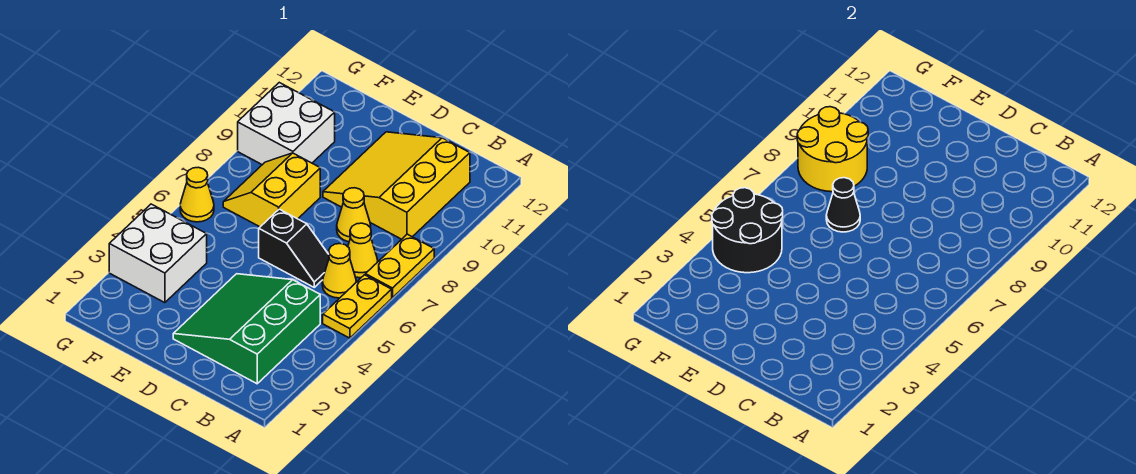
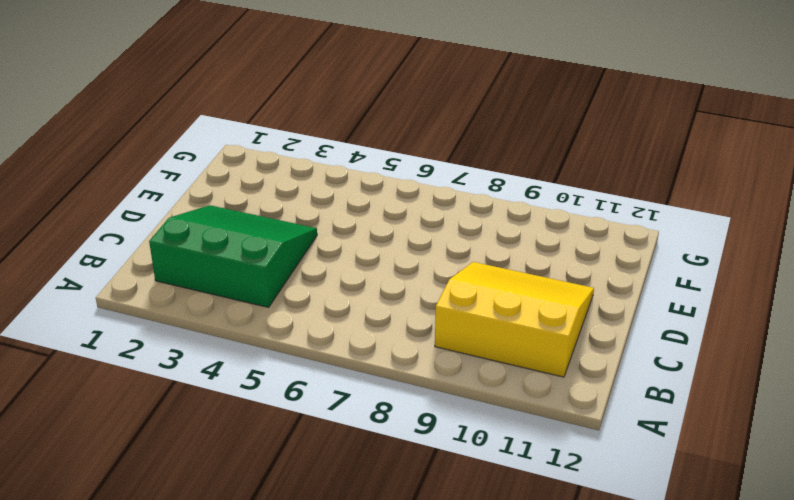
none -> yellow 1x2 plate [323,275,392,338]
none -> yellow 1x2 plate [365,234,434,298]
none -> yellow 1x1 cone [322,244,356,298]

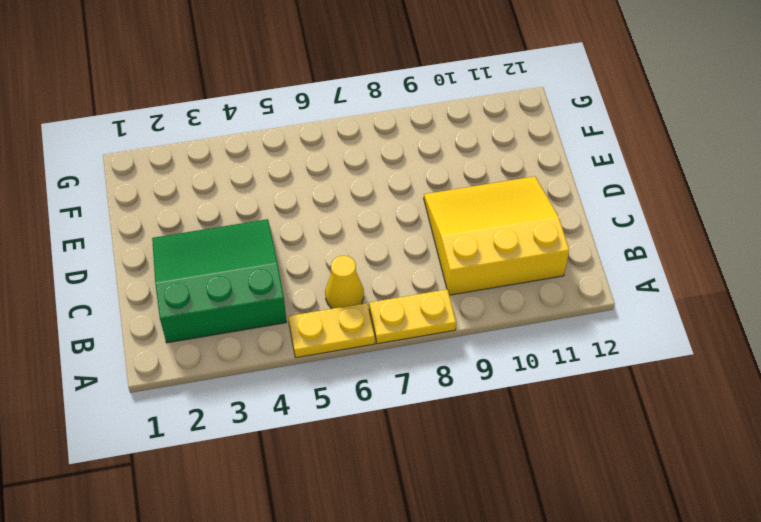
none -> yellow 1x1 cone [348,223,378,278]
none -> black 1x2 slope [259,209,329,287]
none -> yellow 1x1 cone [337,188,371,242]

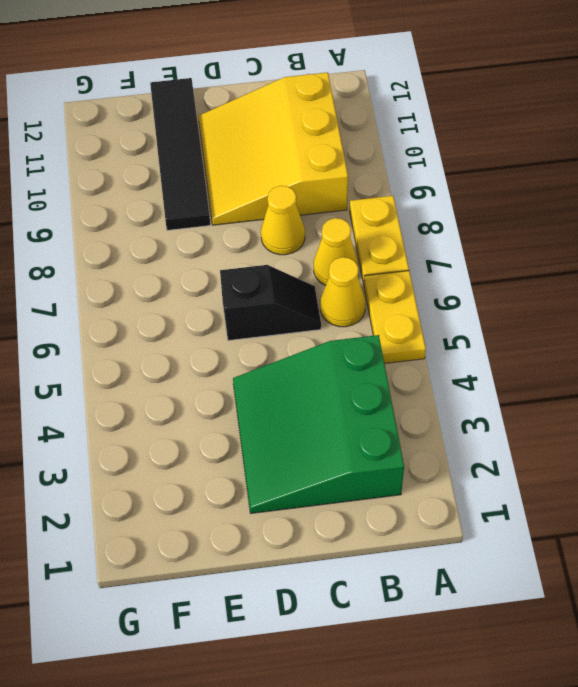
black 1x4 tile [150,78,210,230] -> none
none -> yellow 2x2 slope [223,153,320,227]
none -> white 2x2 brick [109,204,207,303]
none -> white 2x2 brick [238,83,335,165]

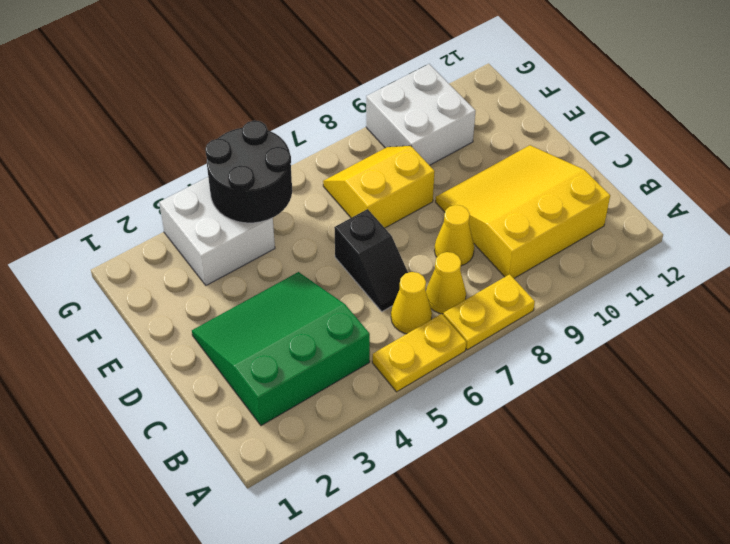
none -> yellow 1x1 cone [180,167,214,222]
none -> black 1x1 cone [826,178,860,232]
none -> yellow 2x2 round brick [797,107,868,192]

